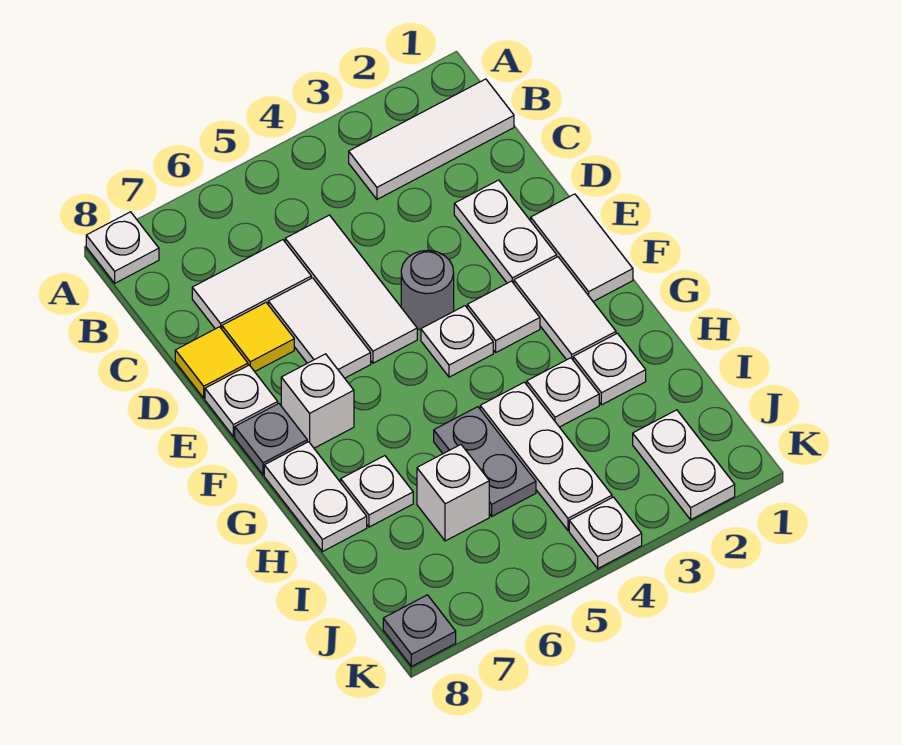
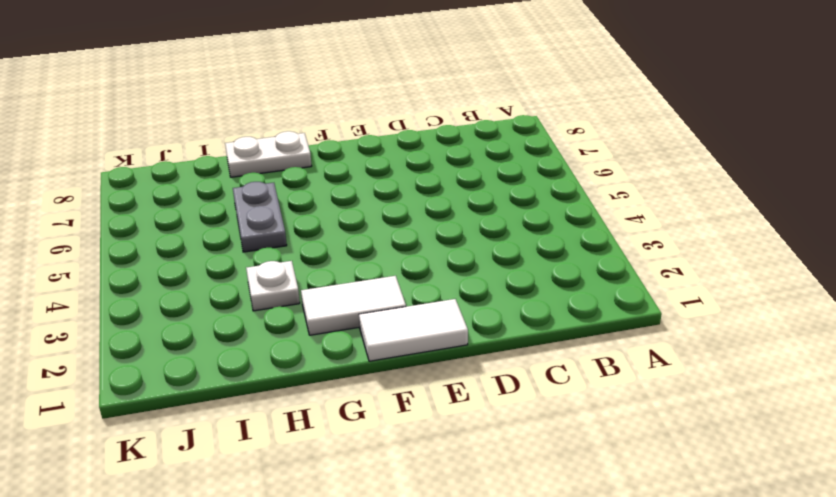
grey 1x2 plate [233,182,287,252] -> grey 1x2 plate turned to [434,407,536,516]
none -> white 1x1 plate [86,212,159,283]
none -> white 1x3 tile [349,79,514,199]
none -> white 1x3 tile [285,215,417,363]

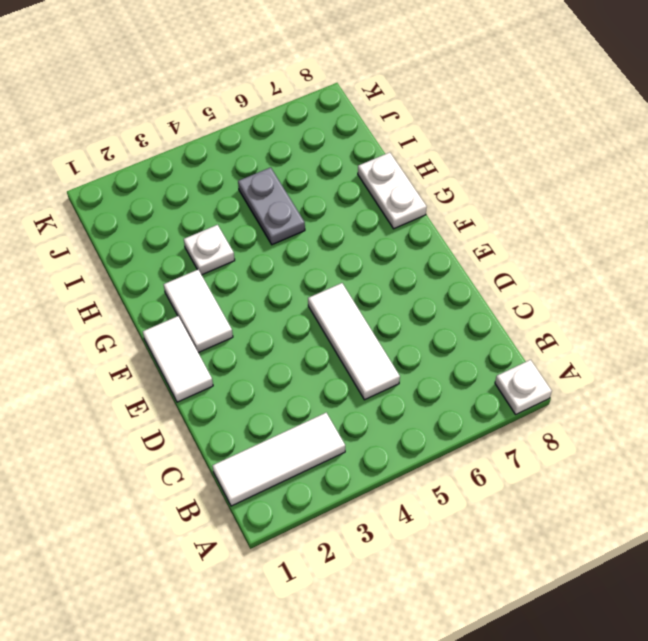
none -> white 1x2 tile [192,240,311,329]
none -> white 1x2 plate [454,180,557,283]
none -> white 1x2 tile [268,278,371,378]

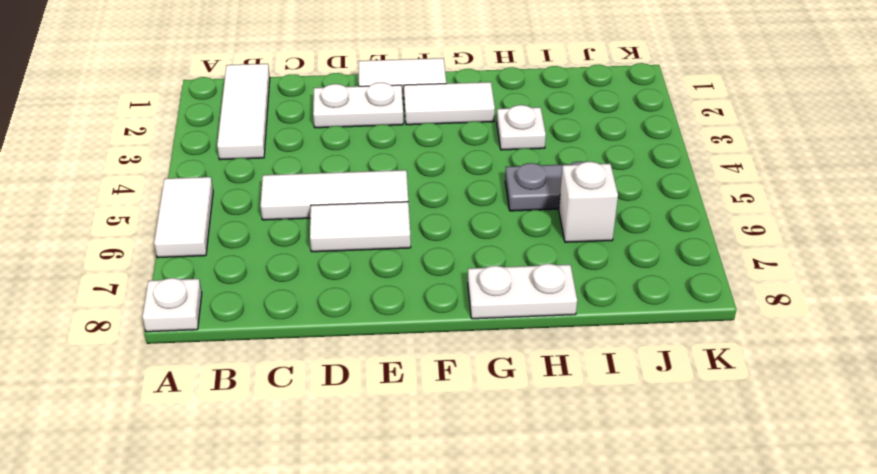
white 1x2 tile [154,177,213,258] -> white 1x2 tile moved to [192,240,311,329]
none -> yellow 1x1 tile [222,303,294,372]
none -> yellow 1x1 tile [175,327,248,398]
none -> grey 1x1 round brick [401,250,454,330]

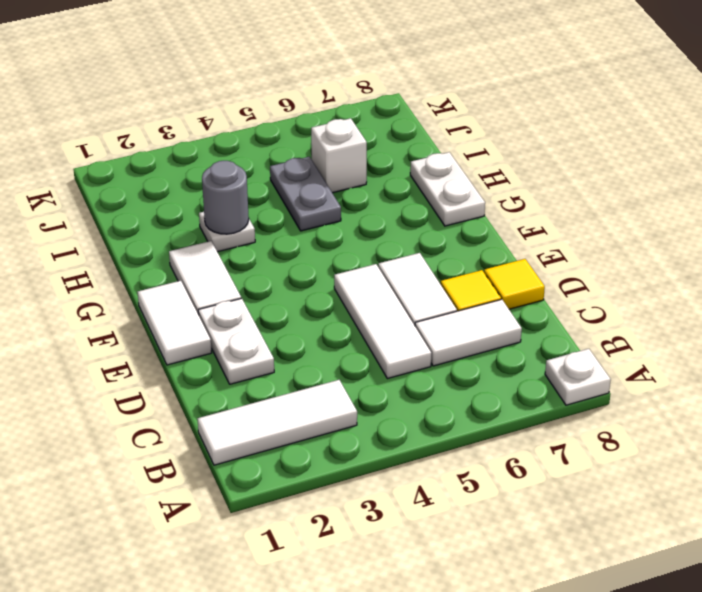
grey 1x1 round brick [202,161,249,234] -> grey 1x1 round brick moved to [401,250,454,330]
none -> white 1x1 plate [205,365,278,437]
none -> white 1x1 tile [467,281,540,352]
none -> white 1x1 plate [421,306,493,377]

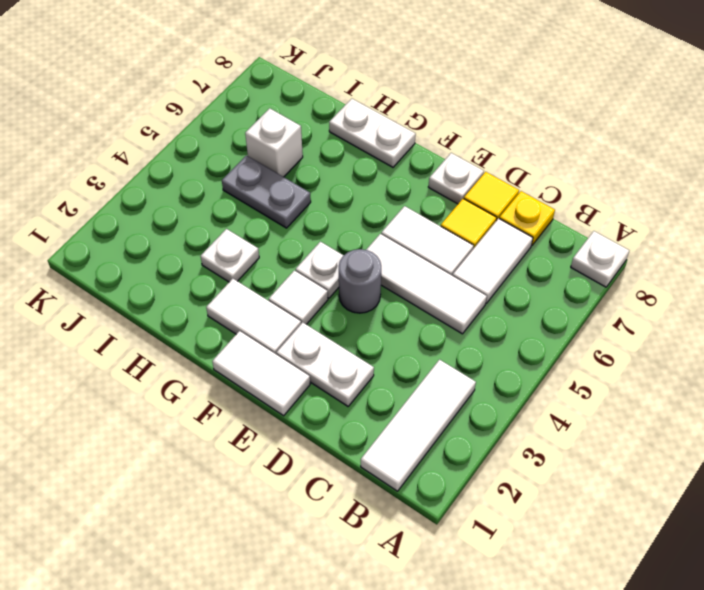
yellow 1x1 plate [499,191,555,245] -> none
none -> white 1x1 brick [281,354,354,448]
none -> grey 1x1 plate [235,404,307,475]
none -> white 1x1 plate [573,333,646,405]

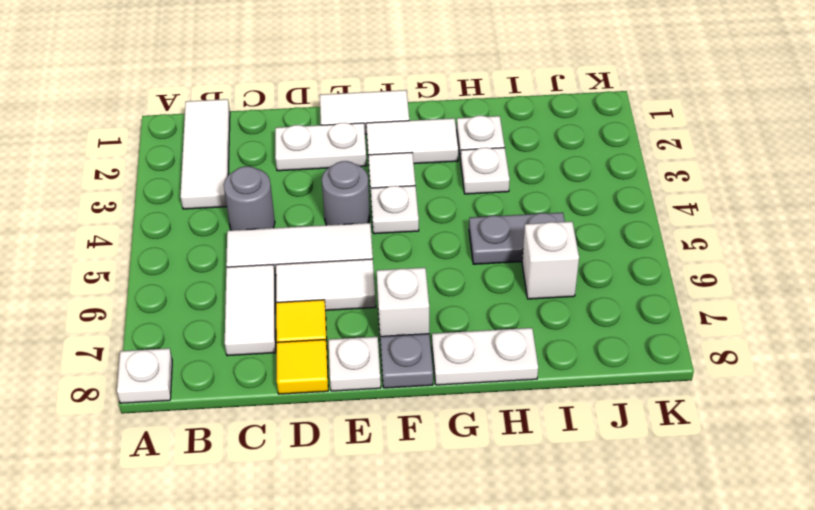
grey 1x1 round brick [224,166,275,230] -> none
none -> white 1x3 plate [480,382,612,530]
none -> white 1x1 plate [341,456,413,527]
none -> white 1x2 plate [633,410,735,520]

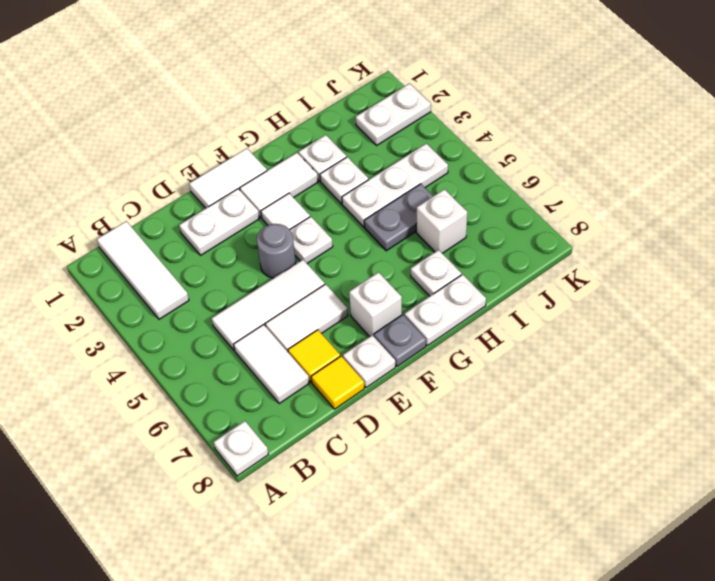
none -> white 1x1 plate [569,497,642,569]
none -> grey 1x1 plate [383,595,456,666]

